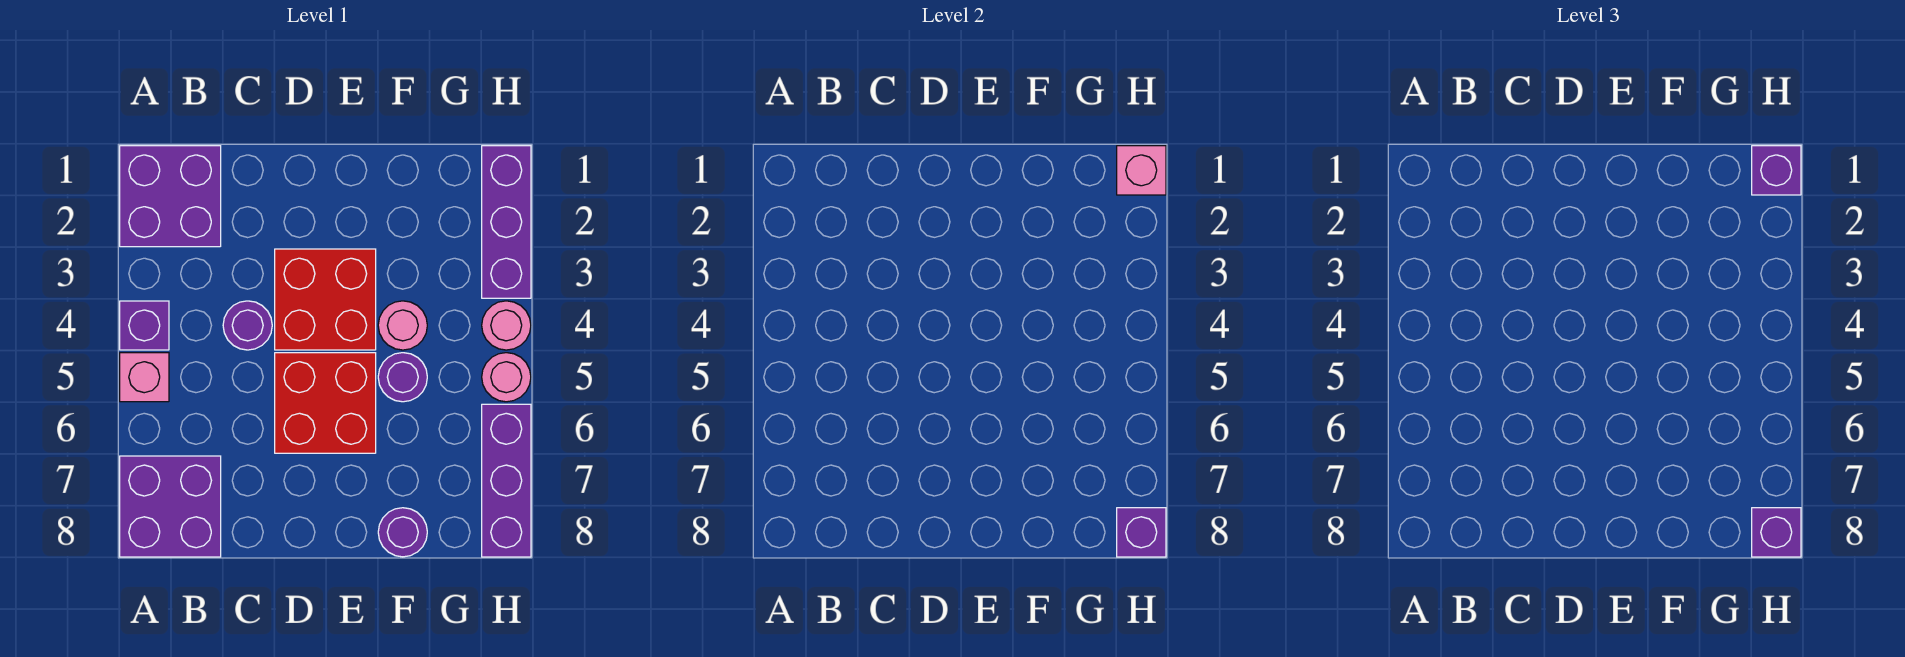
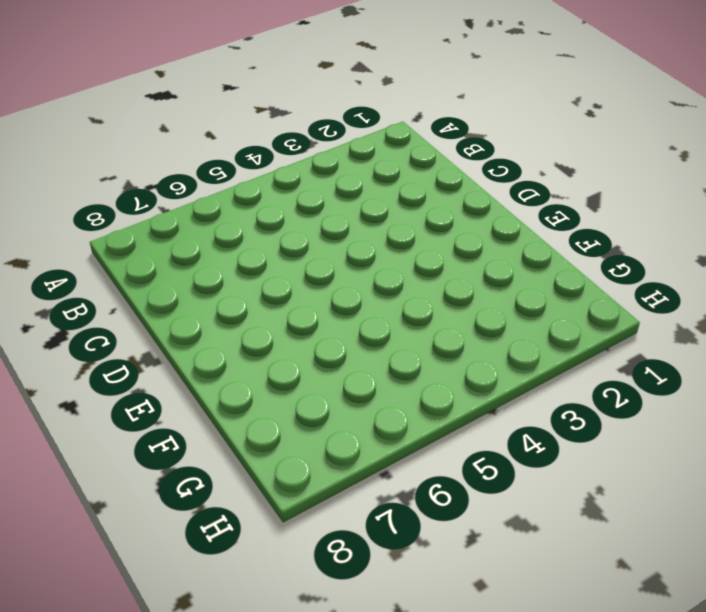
none -> purple 2x2 brick [120,146,221,247]
none -> purple 1x1 brick [120,301,169,350]
none -> pink 1x1 brick [120,353,169,402]

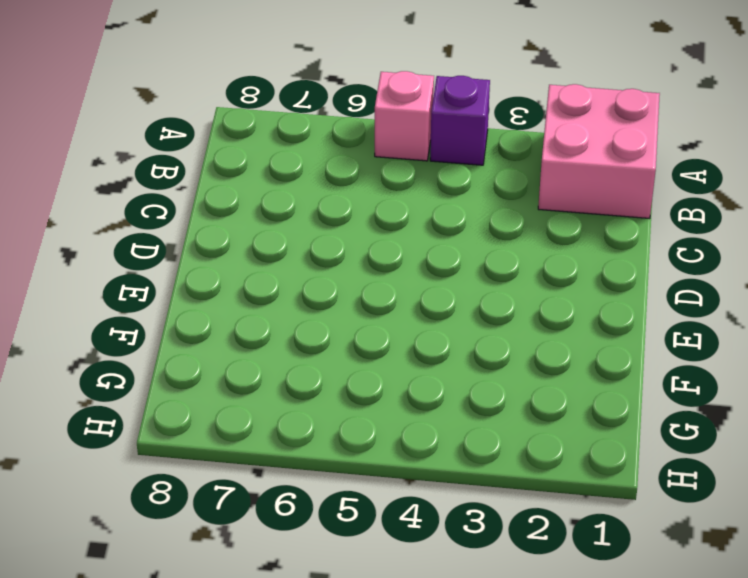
pink 2x2 brick [538,84,660,219] -> purple 2x2 brick [120,146,221,247]
none -> purple 2x2 brick [120,456,221,557]
none -> purple 1x1 round brick [223,301,272,350]
none -> red 2x2 brick [275,249,376,350]

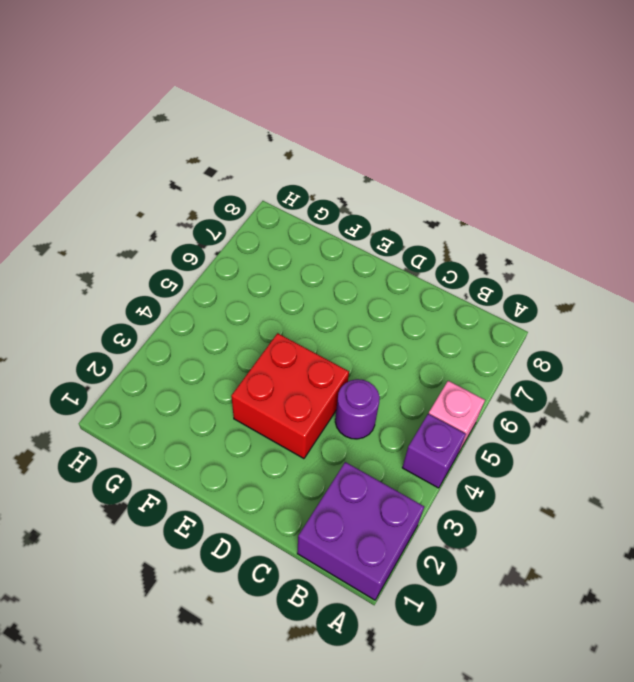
none -> purple 2x2 brick [120,456,221,557]
none -> red 2x2 brick [275,353,376,453]
none -> pink 1x1 round brick [378,301,427,350]

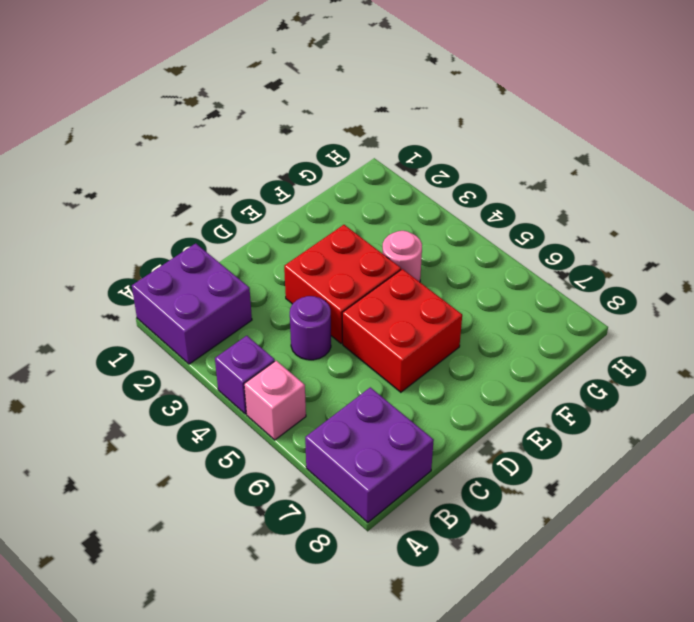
none -> purple 1x1 round brick [378,353,427,402]
none -> purple 1x1 round brick [378,508,427,557]
none -> purple 1x3 brick [482,146,531,298]

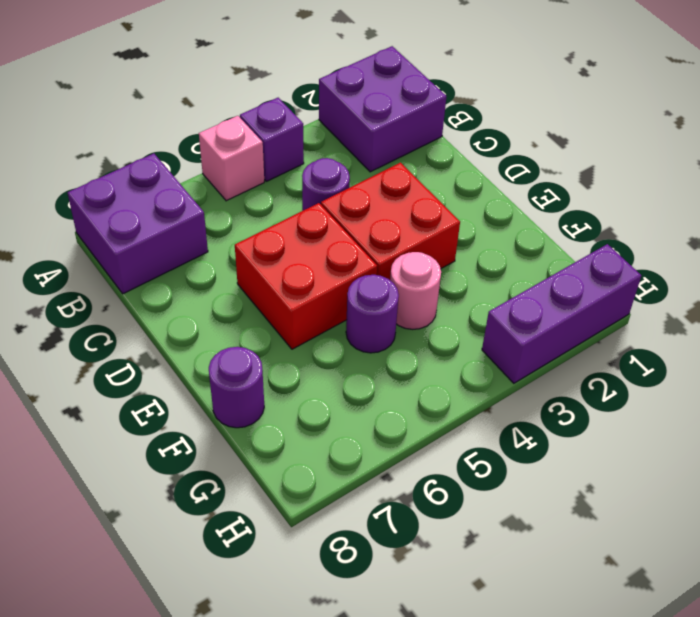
none -> pink 1x1 round brick [482,301,531,350]
none -> pink 1x1 round brick [482,353,531,402]
none -> purple 1x3 brick [482,404,531,557]

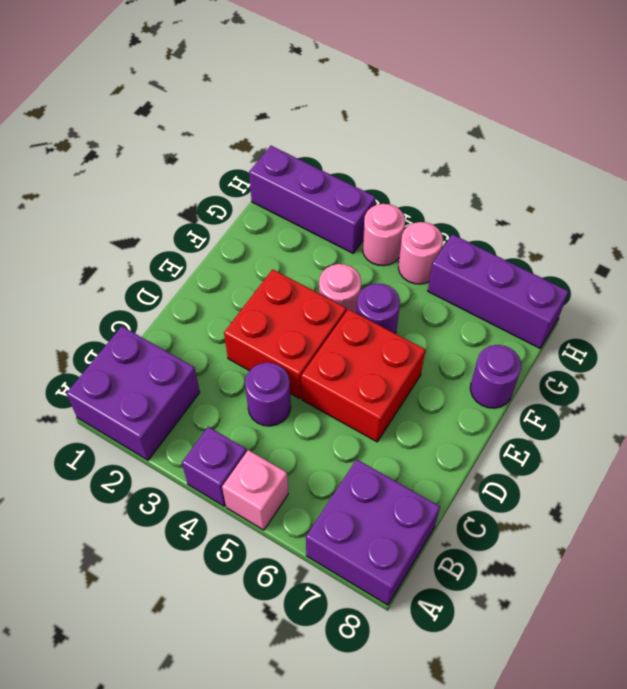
none -> pink 1x1 brick [1117,146,1166,195]
none -> purple 1x1 brick [1117,508,1166,557]
none -> purple 1x1 brick [1752,146,1801,195]

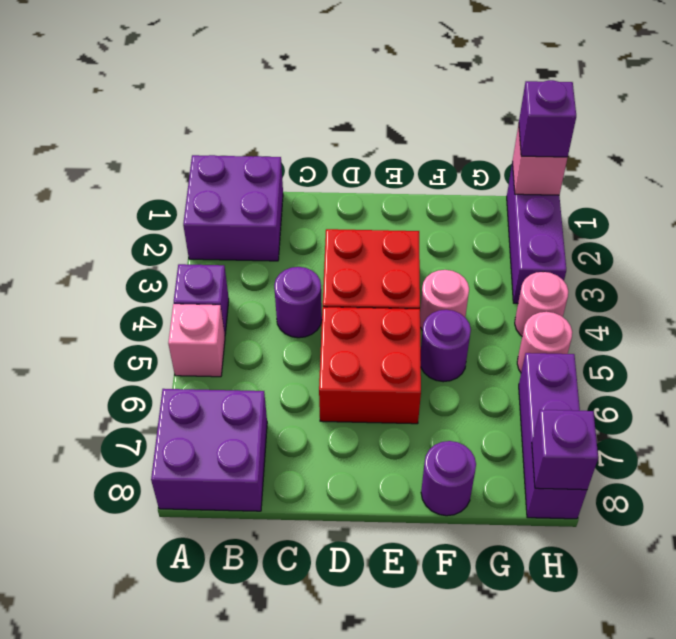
none -> purple 1x1 brick [1752,508,1801,557]

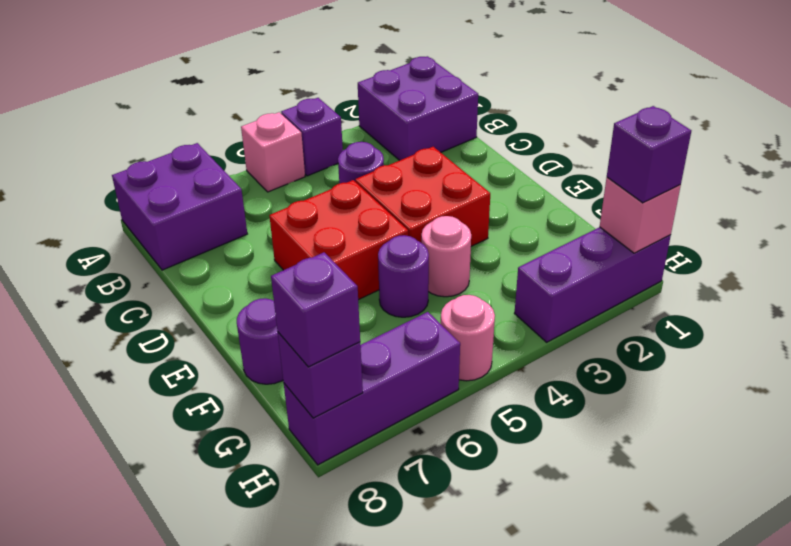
none -> pink 1x1 round brick [482,301,531,350]

